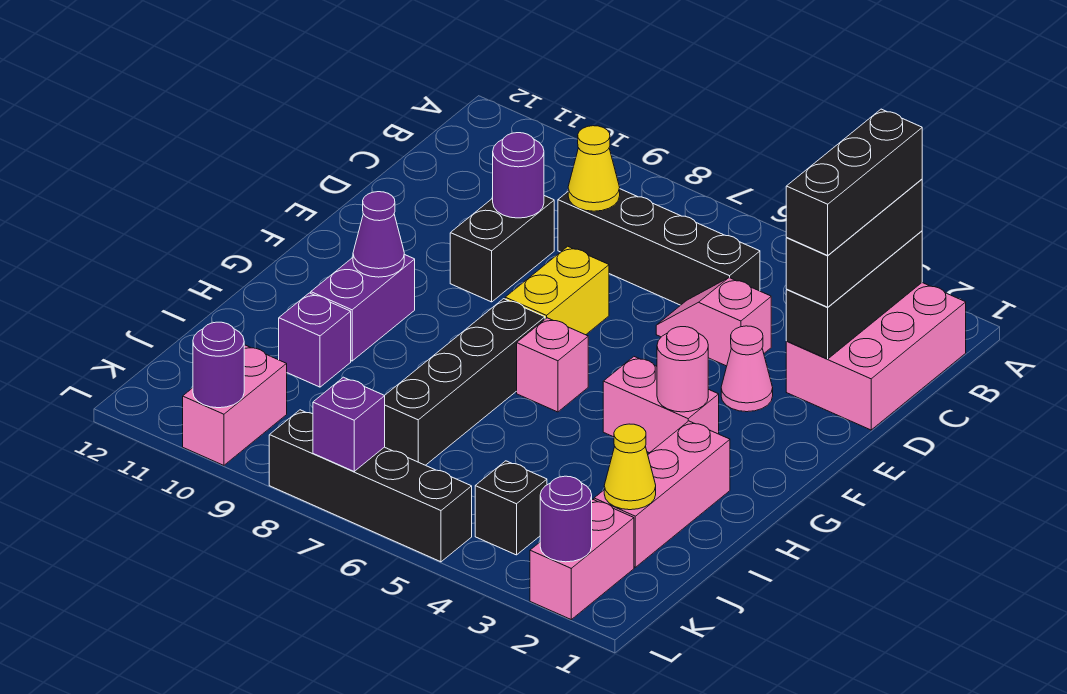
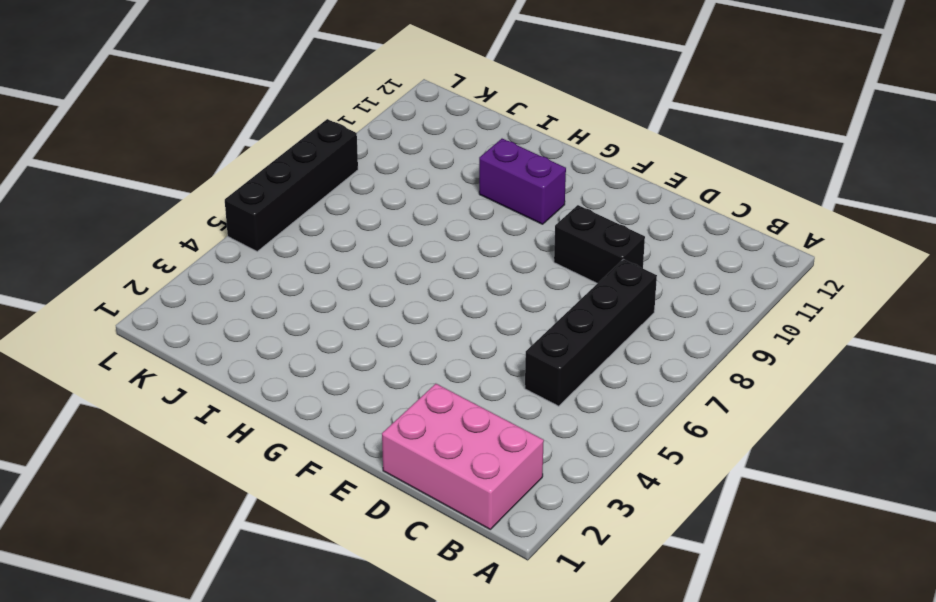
none -> pink 1x2 slope [656,278,771,366]
none -> pink 1x1 cone [721,326,773,412]
none -> yellow 1x2 brick [505,246,609,335]

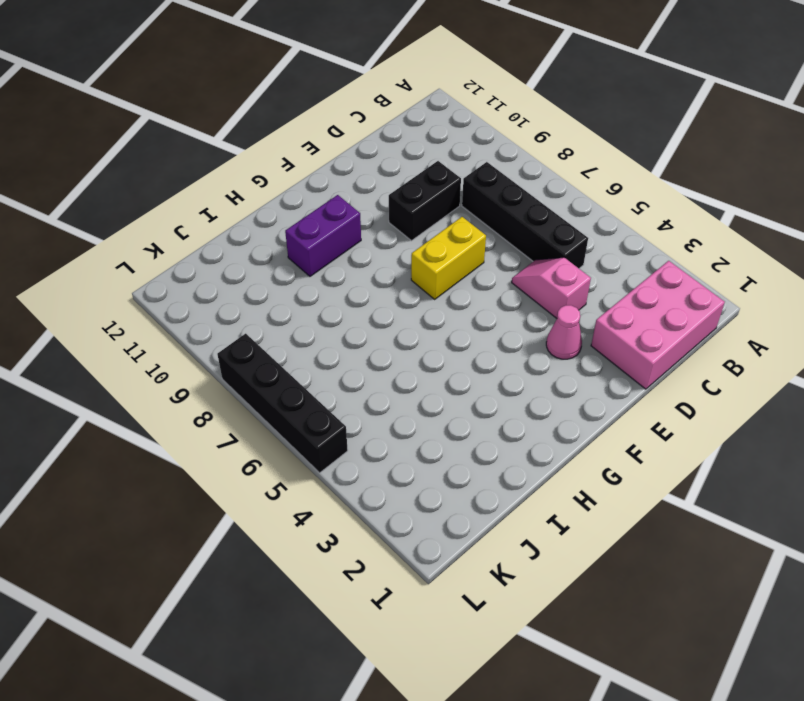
none -> pink 1x2 brick [603,357,719,453]
none -> pink 1x1 brick [517,318,588,412]
none -> black 1x4 brick [385,299,545,465]

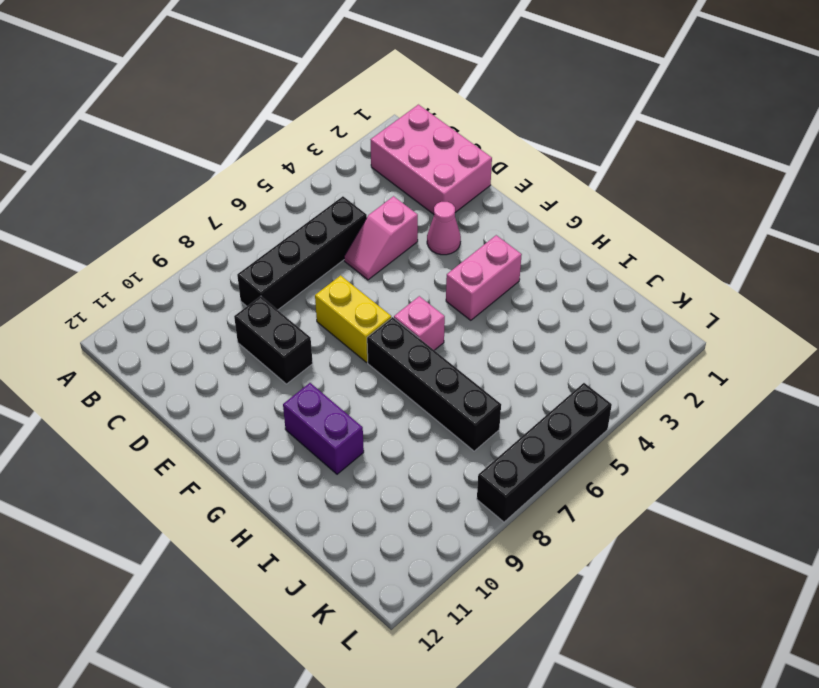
none -> pink 1x3 brick [594,421,730,567]
none -> purple 1x1 brick [279,293,351,387]
none -> pink 1x2 brick [530,499,634,619]

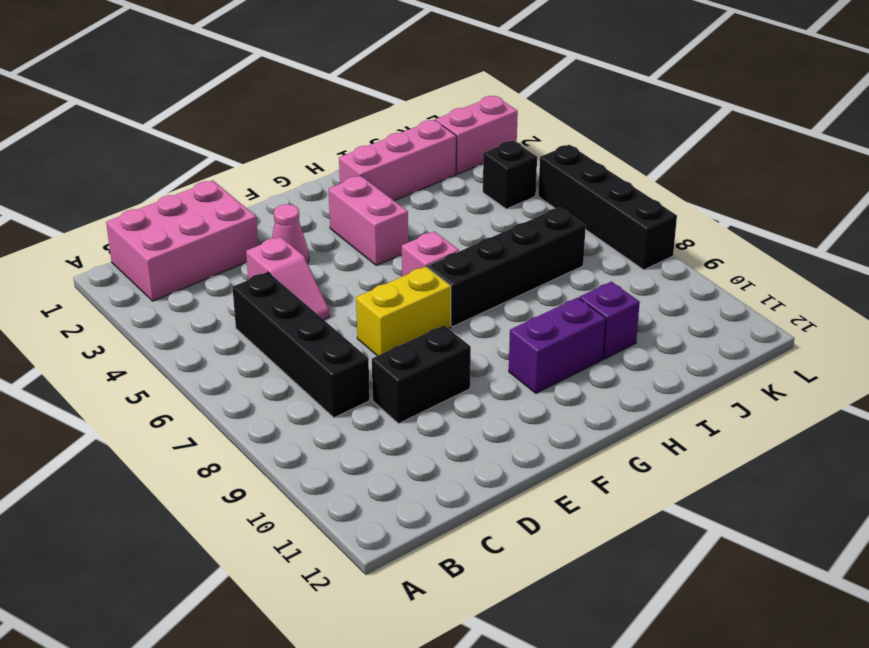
none -> pink 1x2 brick [183,345,287,465]
none -> black 1x3 brick [786,231,922,359]
none -> yellow 1x1 cone [568,126,620,211]

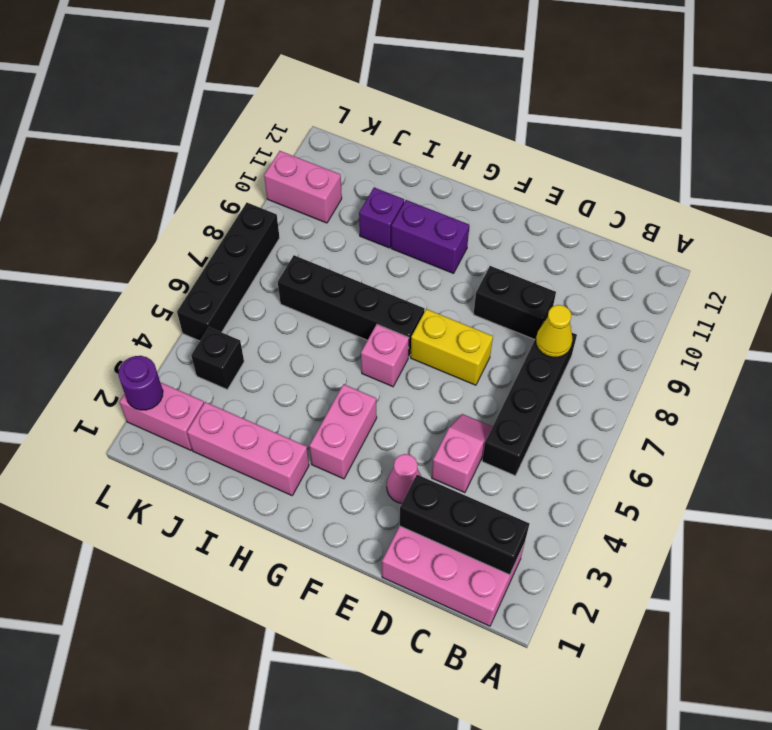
none -> purple 1x1 round brick [493,133,544,218]
none -> pink 1x1 round brick [657,327,708,412]
none -> purple 1x1 cone [353,192,404,277]

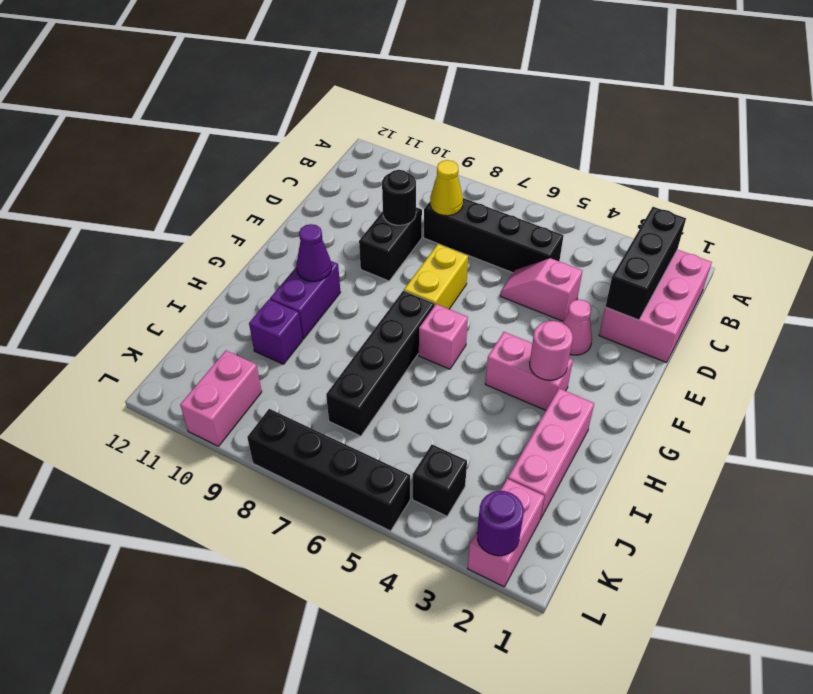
black 1x1 round brick [382,170,416,225] -> purple 1x1 round brick [493,133,544,218]
none -> yellow 1x1 cone [604,424,656,510]
none -> purple 1x1 brick [313,377,385,471]
none -> purple 1x1 round brick [193,322,244,408]

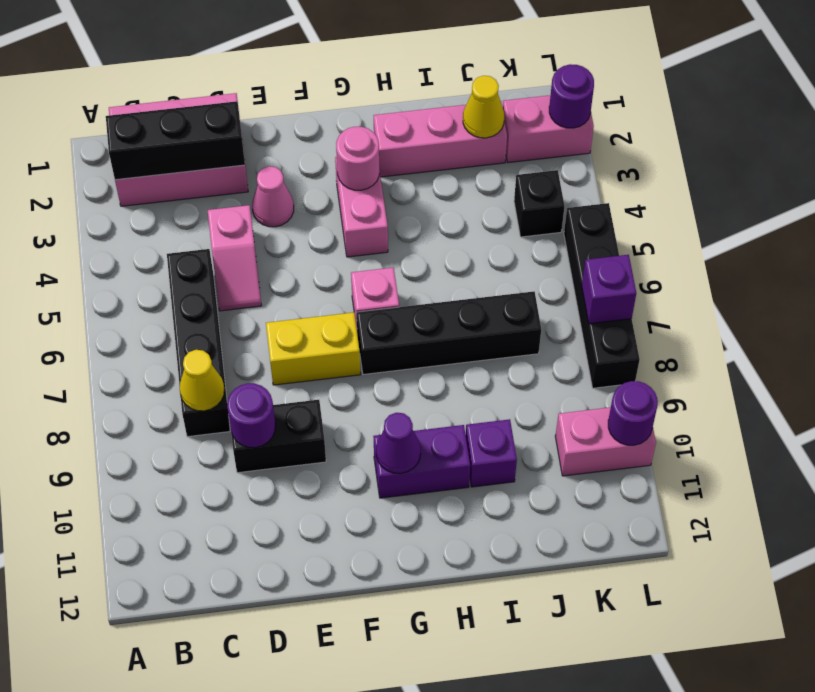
none -> black 1x3 brick [786,179,922,307]
none -> black 1x3 brick [786,109,922,255]

